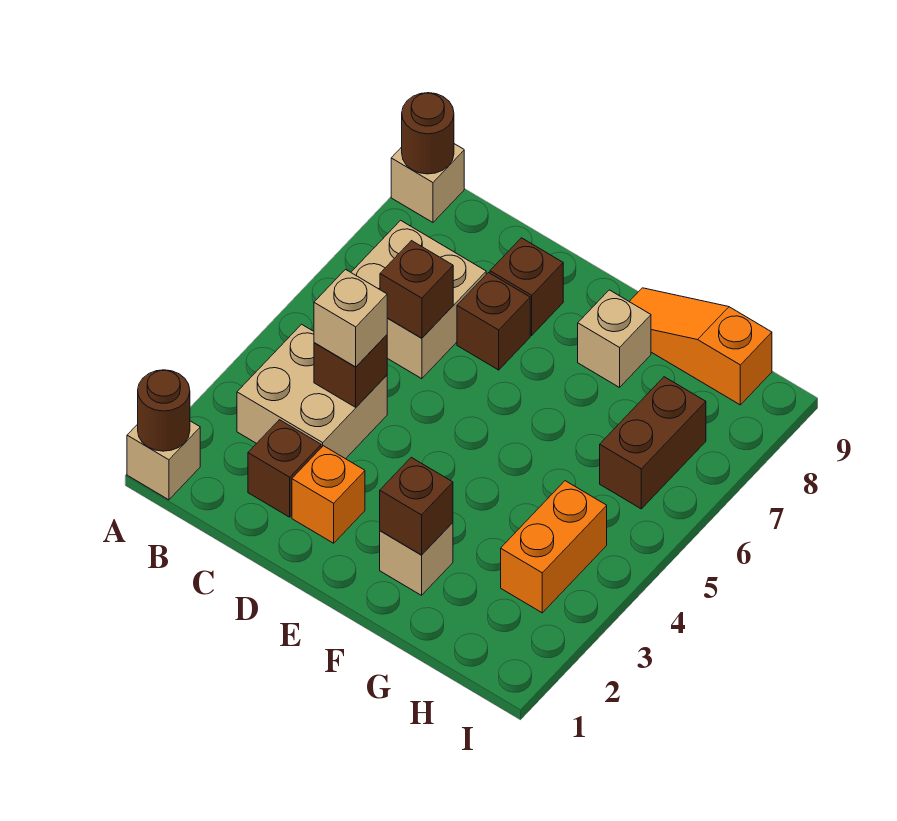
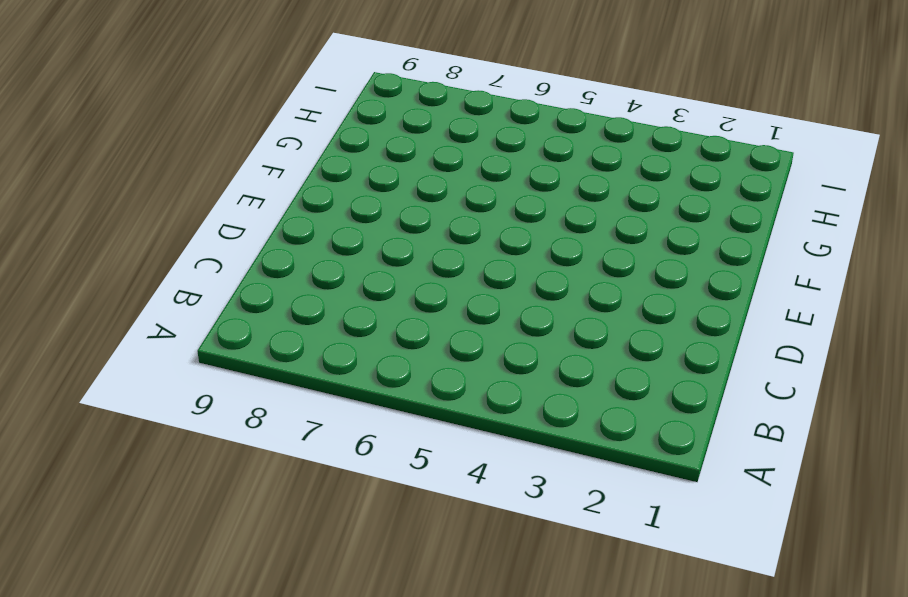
none -> tan 1x1 brick [127,421,200,500]
none -> tan 1x1 brick [391,144,464,222]
none -> tan 2x2 brick [237,324,387,459]

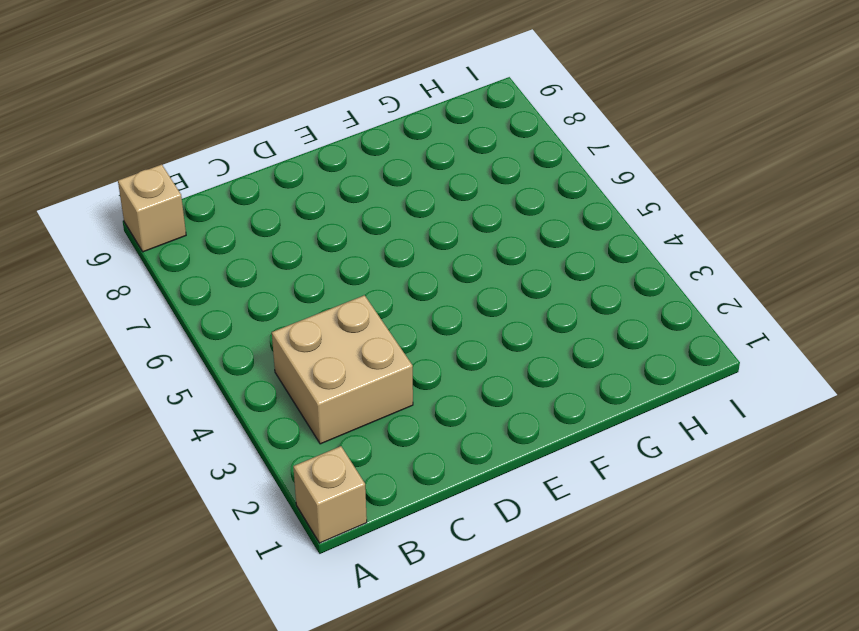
none -> tan 2x2 brick [351,220,486,379]
none -> brown 1x1 brick [248,420,321,517]
none -> orange 1x1 brick [292,446,365,543]

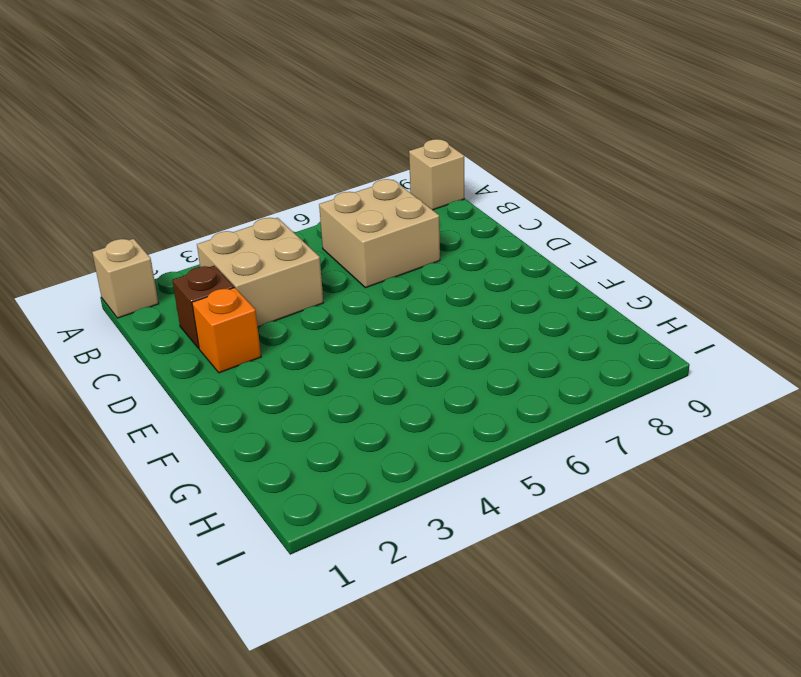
none -> brown 1x1 brick [457,273,530,370]
none -> brown 1x1 brick [490,238,563,335]
none -> tan 1x1 brick [380,523,453,595]

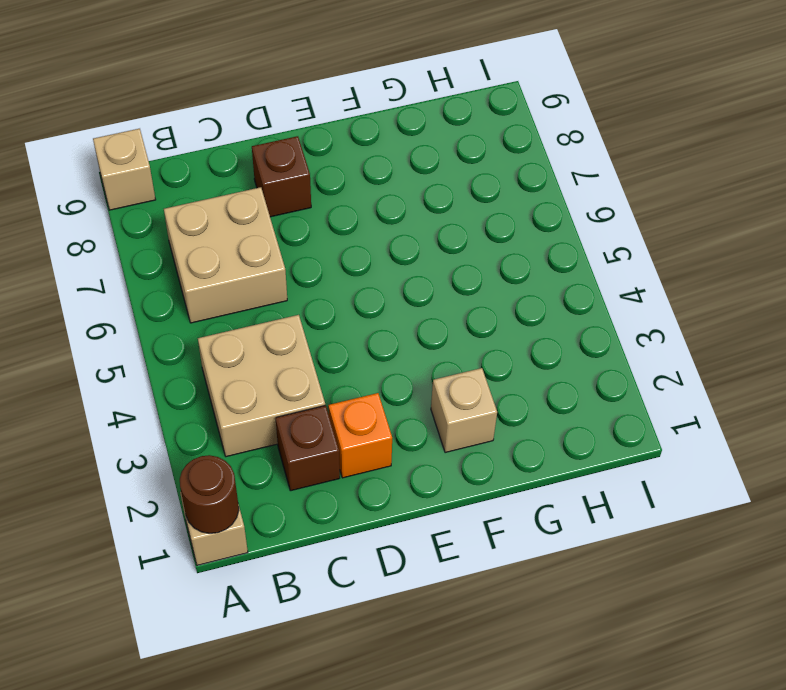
none -> brown 1x1 brick [457,273,530,370]
none -> tan 1x1 brick [578,290,651,387]
none -> orange 1x3 slope [629,288,772,405]

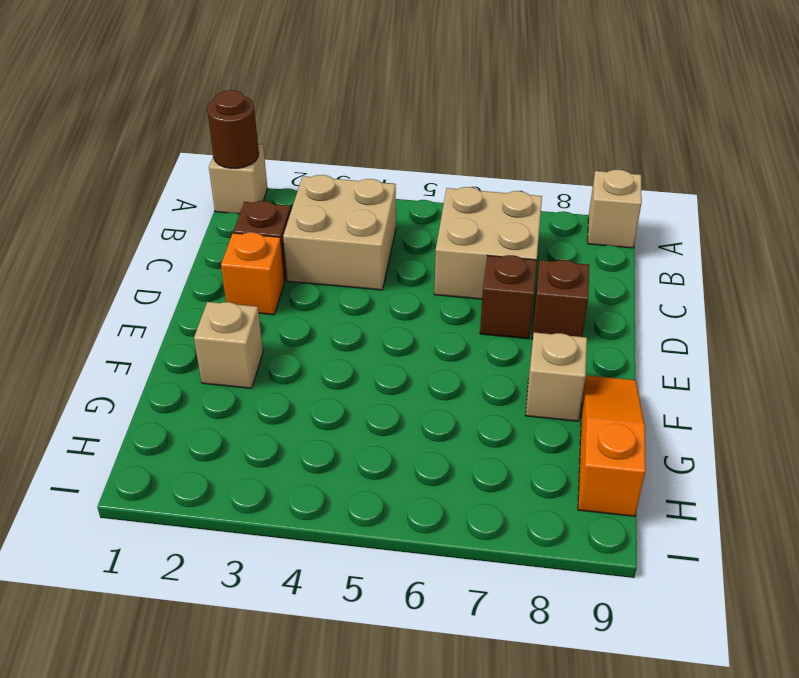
none -> orange 1x2 brick [501,481,607,613]
none -> brown 1x2 brick [600,377,706,509]
none -> brown 1x1 round brick [402,93,454,174]

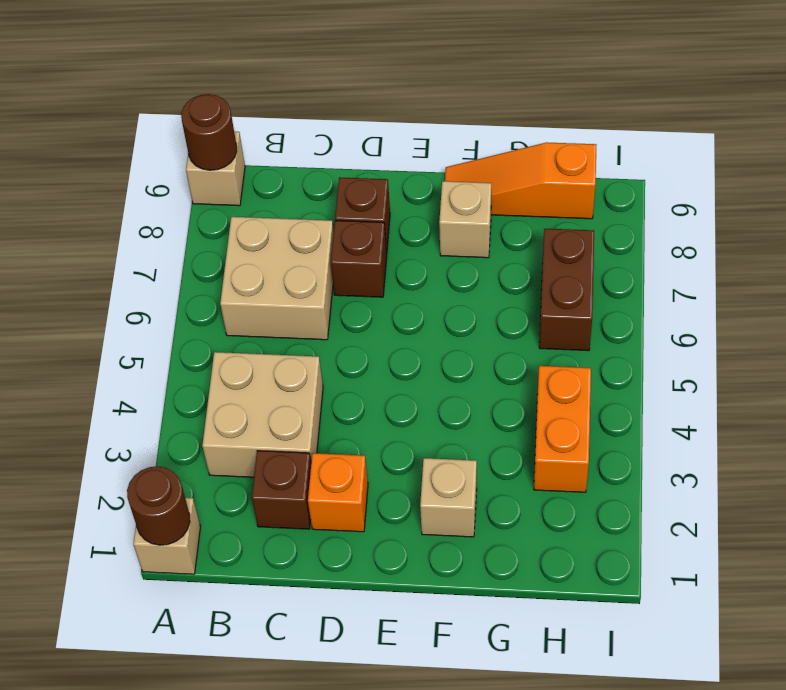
none -> brown 1x1 brick [314,335,387,407]
none -> brown 1x1 brick [380,241,453,338]
none -> brown 1x1 brick [380,457,453,555]

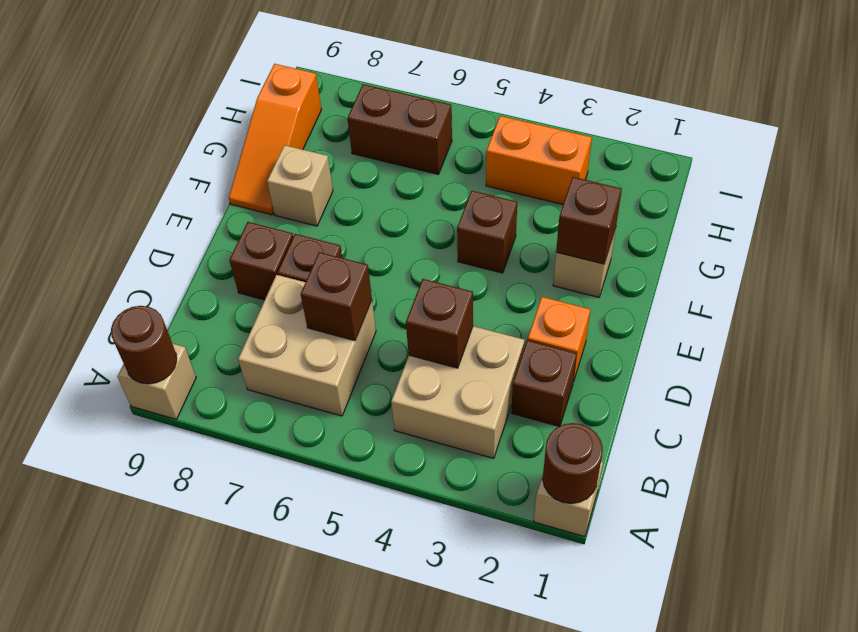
brown 1x1 brick [457,191,517,273] -> none
none -> tan 1x1 brick [314,270,387,367]

